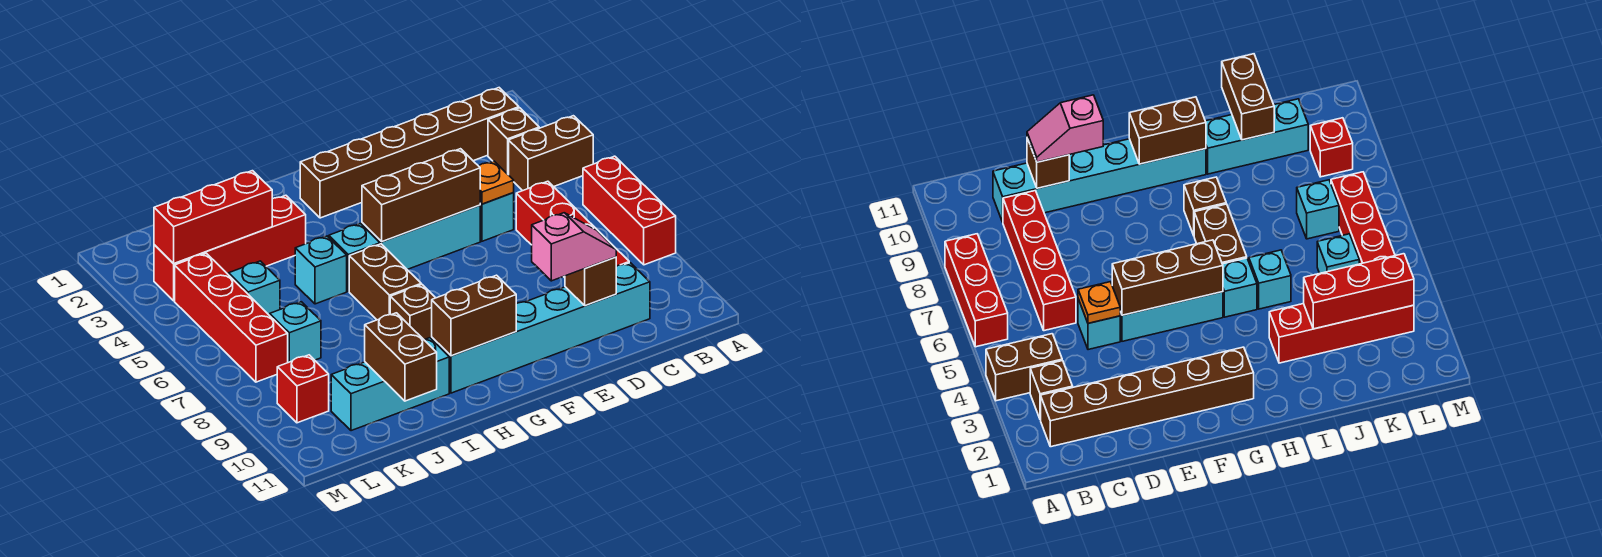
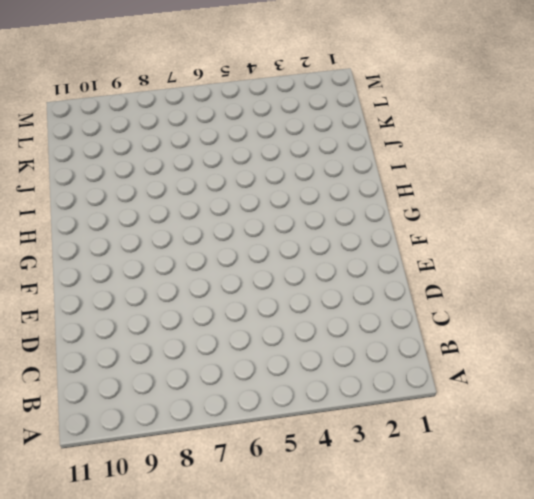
none -> brown 1x2 brick [509,116,593,191]
none -> red 1x3 brick [583,156,676,265]
none -> brown 1x6 brick [300,88,519,218]

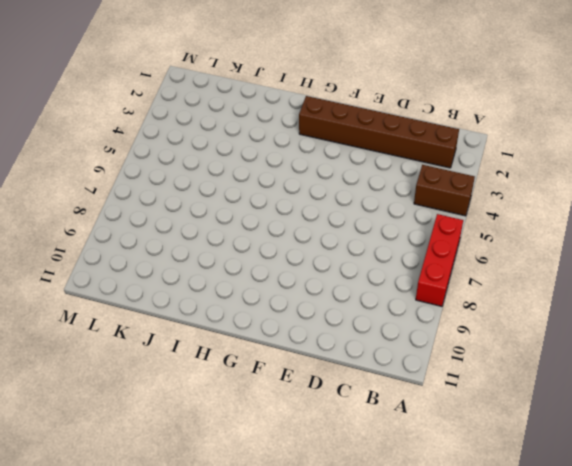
none -> brown 1x1 brick [488,108,539,175]
none -> red 1x4 brick [516,181,629,278]
none -> cyan 1x6 brick [432,263,650,393]

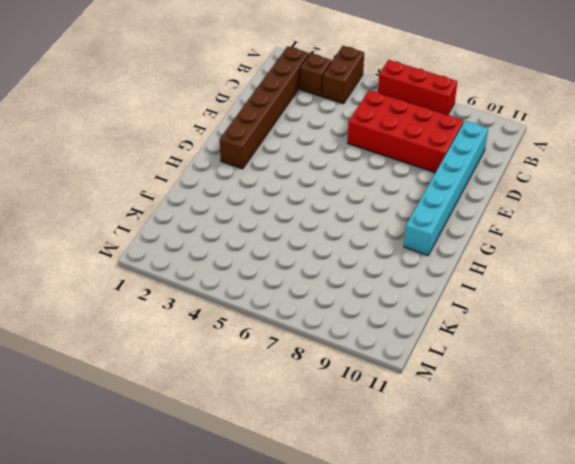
red 2x4 brick [348,90,463,173] -> red 1x4 brick [516,181,629,278]
none -> cyan 1x1 brick [480,193,514,241]
none -> cyan 1x3 brick [362,205,480,269]
none -> cyan 1x1 brick [329,224,380,291]

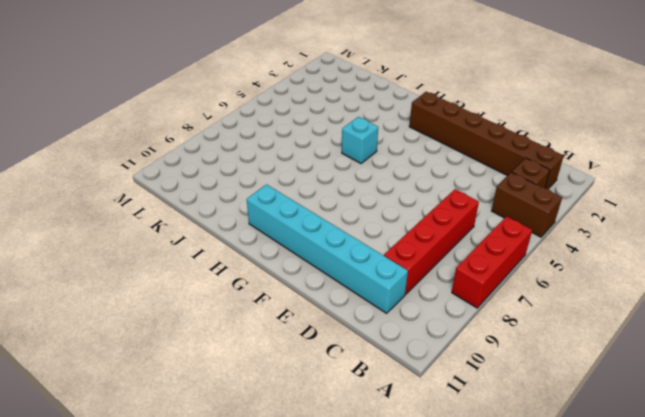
none -> cyan 1x1 brick [480,193,514,241]
none -> cyan 1x3 brick [362,205,480,269]
none -> brown 1x2 brick [349,244,421,320]

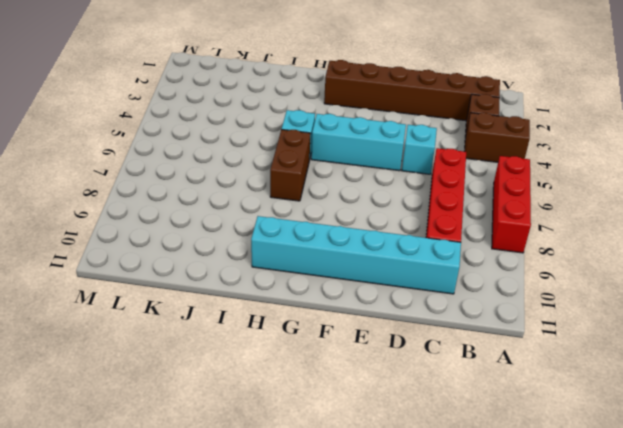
none -> brown 1x1 brick [390,285,435,340]
none -> red 1x4 brick [154,195,306,301]
none -> cyan 1x1 brick [295,236,347,304]

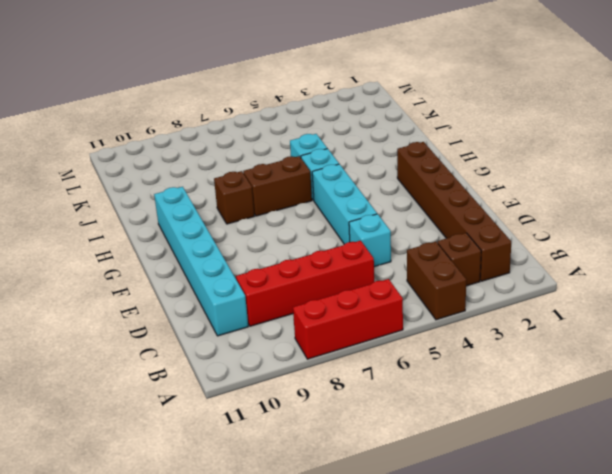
none -> red 1x4 brick [154,195,306,301]
none -> cyan 1x3 brick [331,338,449,431]
none -> cyan 1x1 brick [229,261,280,316]

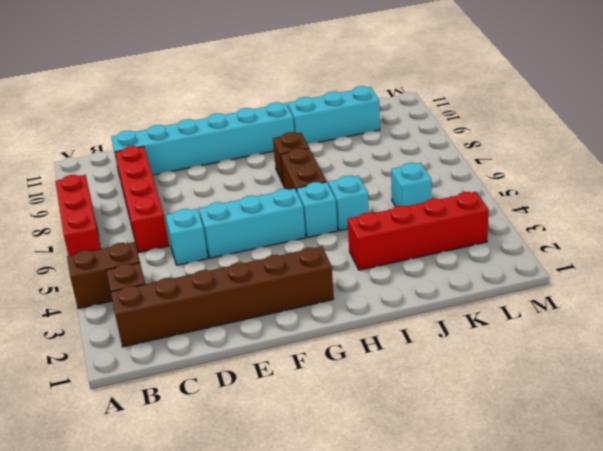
none -> cyan 1x1 brick [270,302,321,363]
none -> red 1x4 brick [175,253,288,382]
none -> red 1x1 brick [277,355,329,423]

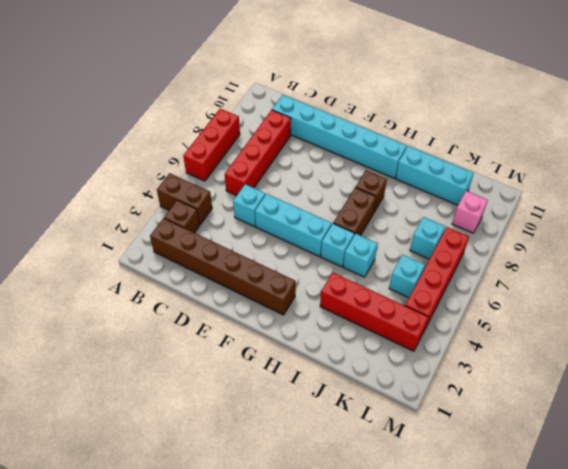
pink 1x1 brick [452,191,488,233] -> red 1x1 brick [277,355,329,423]
none -> orange 1x1 plate [479,161,514,204]
none -> brown 1x1 brick [565,257,616,306]
none -> brown 1x3 brick [362,149,480,242]

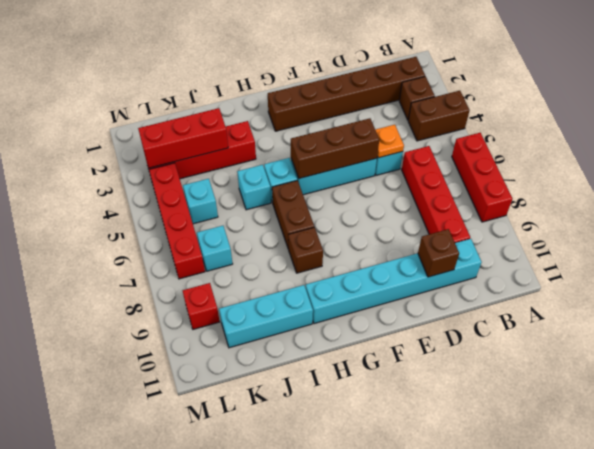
none -> brown 1x2 brick [432,275,516,356]
none -> brown 1x2 brick [365,313,437,401]
none -> pink 1x2 slope [532,213,616,281]

